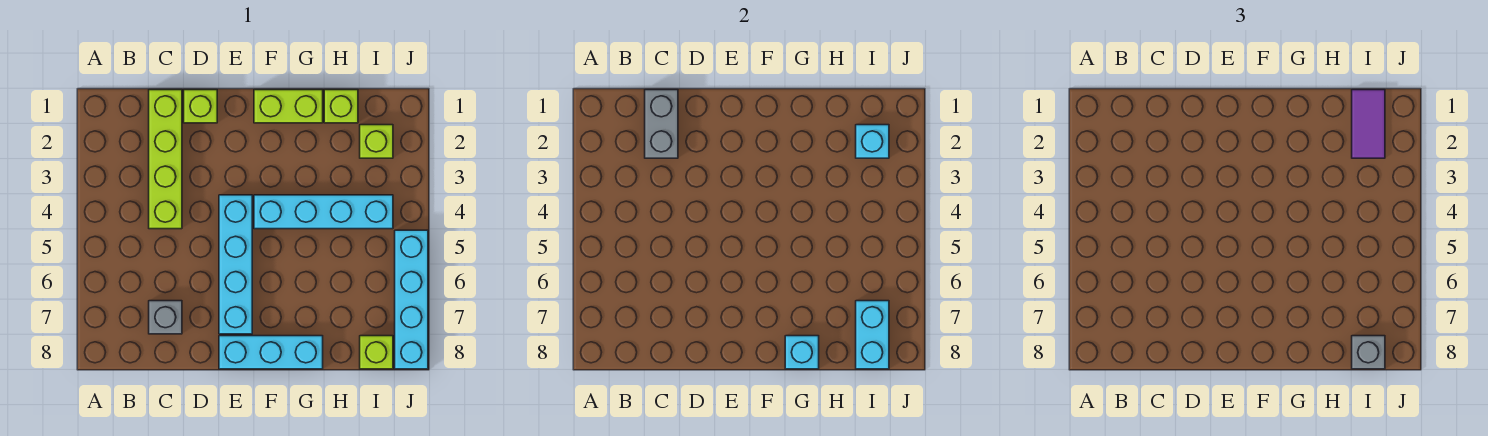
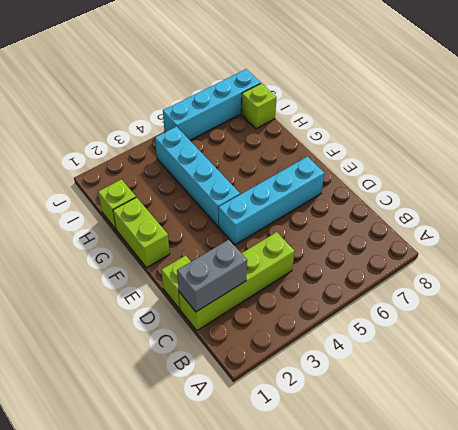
none -> grey 1x1 brick [149,301,182,334]
none -> cyan 1x3 brick [219,336,323,369]
none -> lime 1x1 brick [360,125,393,158]

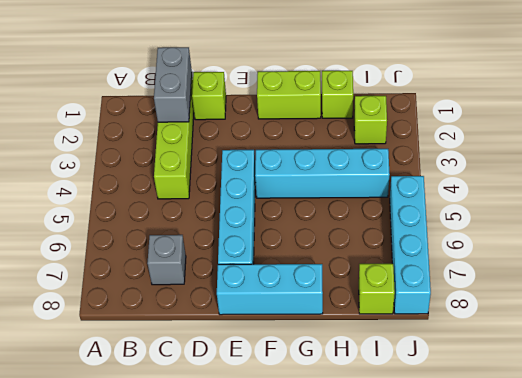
none -> cyan 1x1 brick [785,336,819,369]
none -> cyan 1x1 brick [856,125,889,158]
none -> cyan 1x2 brick [856,301,889,369]

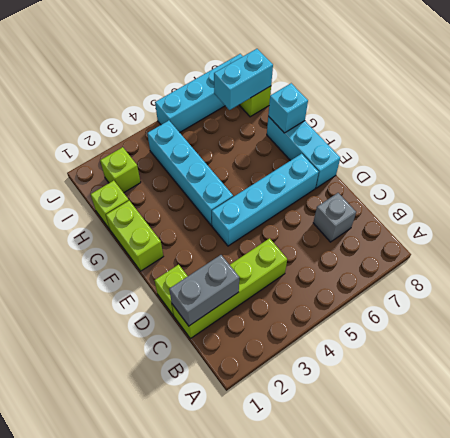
none -> cyan 1x1 brick [856,125,889,158]
none -> purple 1x2 tile [1352,90,1385,158]
none -> grey 1x1 brick [1352,336,1385,369]

